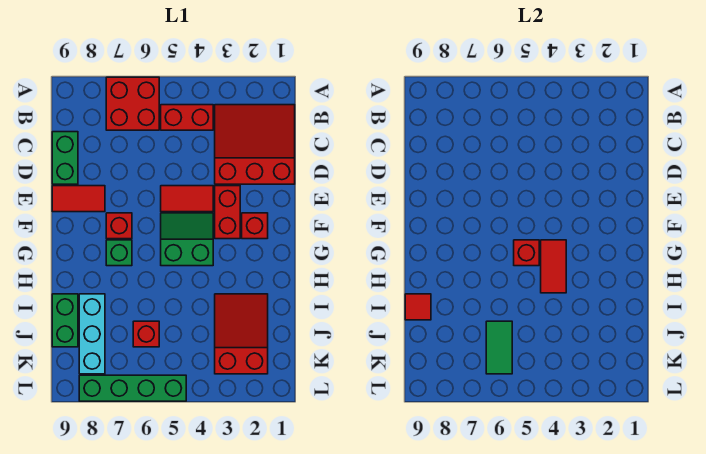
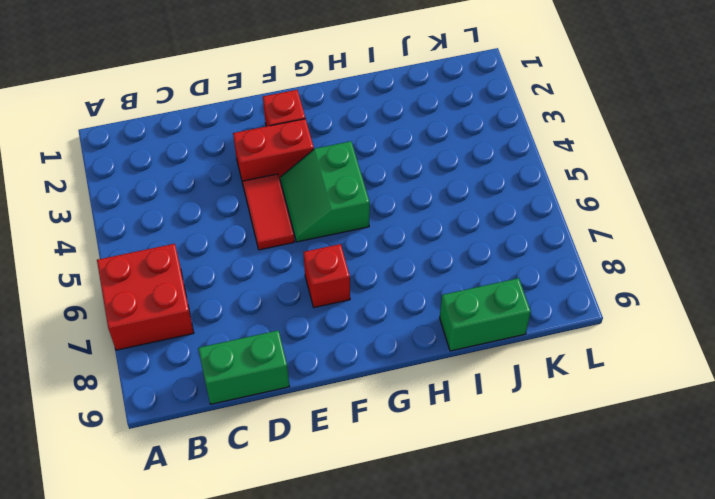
none -> red 3x3 slope [215,105,295,184]
none -> red 1x2 brick [161,105,213,130]
none -> red 1x2 tile [52,186,105,212]

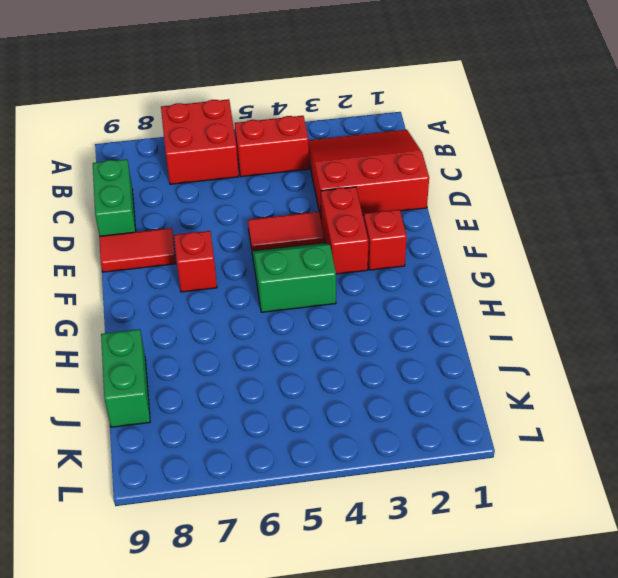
none -> green 1x1 brick [106,240,132,266]
none -> red 2x3 slope [215,294,268,374]
none -> cyan 1x3 brick [79,294,105,374]

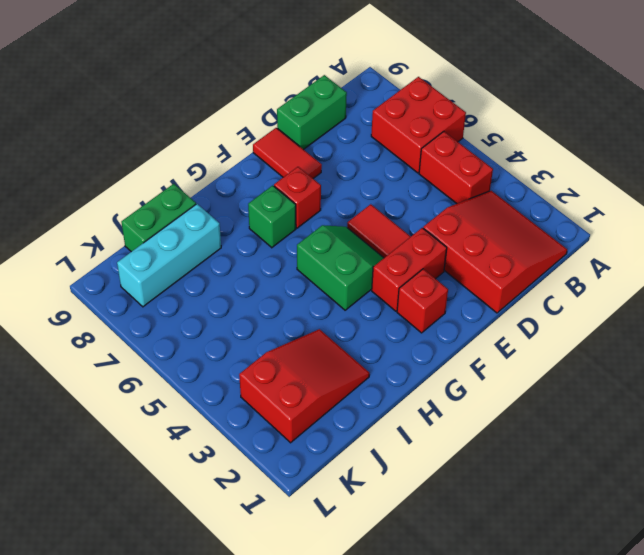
none -> red 1x1 brick [133,321,159,347]
none -> green 1x4 brick [79,375,186,401]
none -> red 1x2 tile [541,240,566,293]

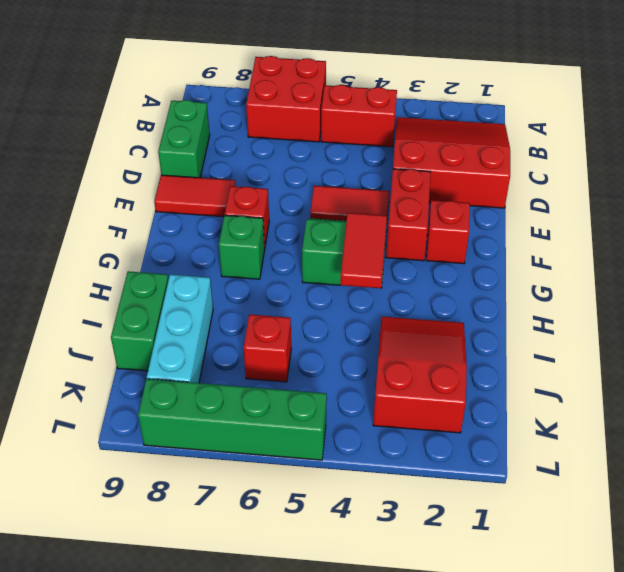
none -> red 1x1 brick [514,240,539,266]
none -> red 1x1 tile [405,294,431,320]
none -> green 1x2 tile [486,321,512,374]

